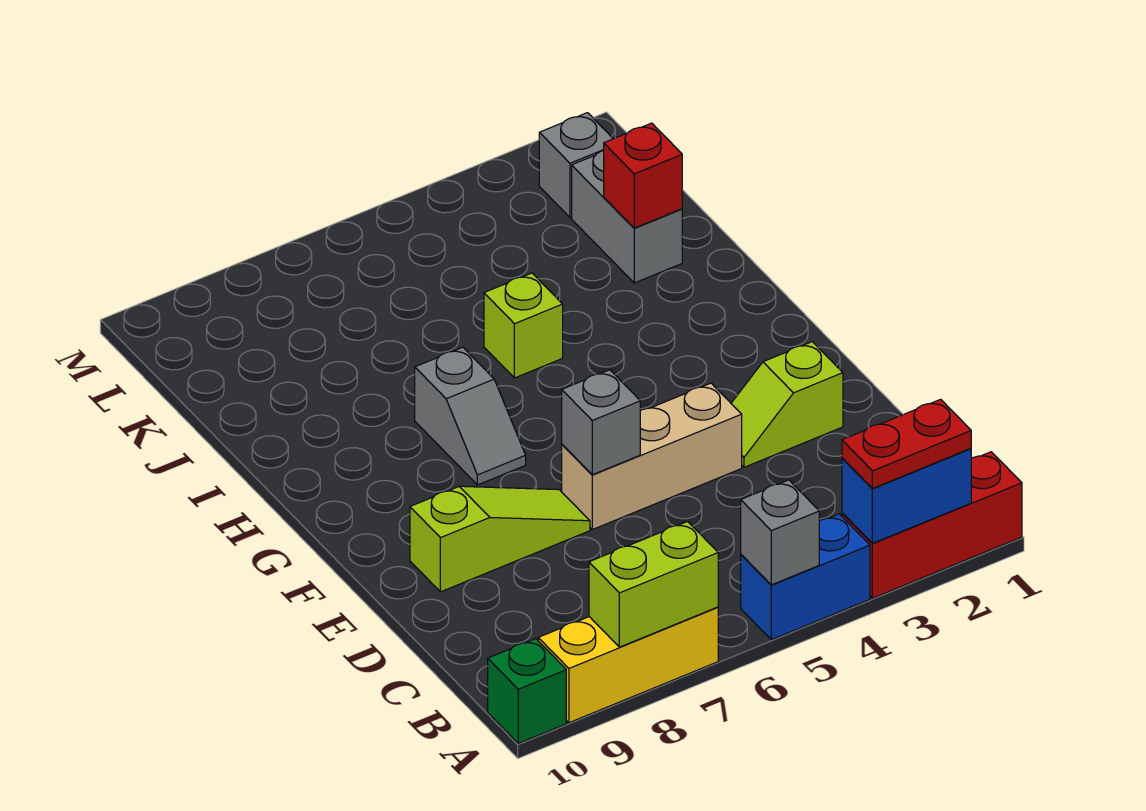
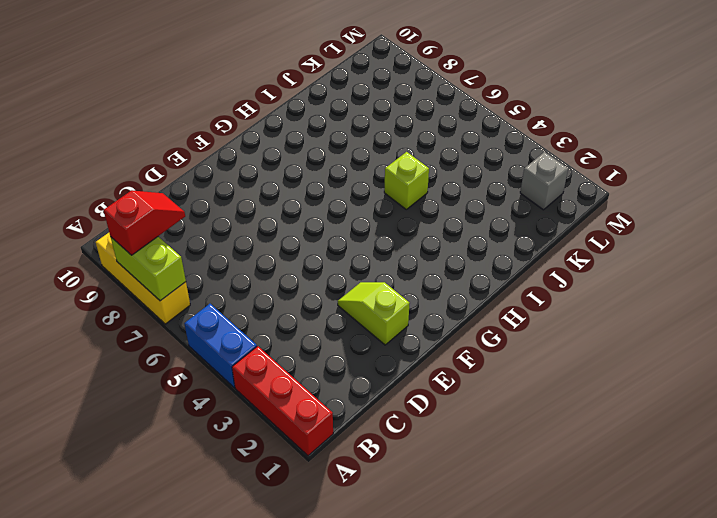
red 1x2 slope [104,190,185,255] -> none
none -> green 1x1 brick [488,639,566,743]
none -> tan 1x3 brick [562,383,742,530]
none -> lime 1x3 slope [410,486,590,592]

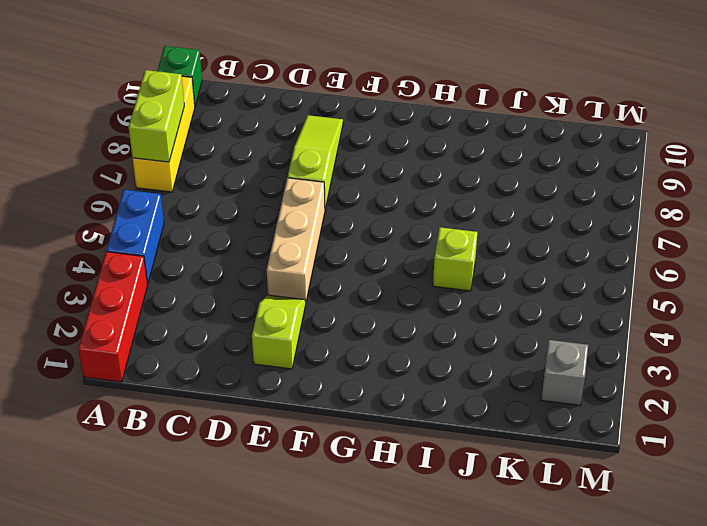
lime 1x3 slope [288,115,343,209] -> lime 1x3 slope turned to [410,486,590,592]
none -> grey 1x2 slope [415,347,526,485]
none -> grey 1x2 brick [572,151,682,283]
none -> blue 1x2 brick [842,448,971,543]

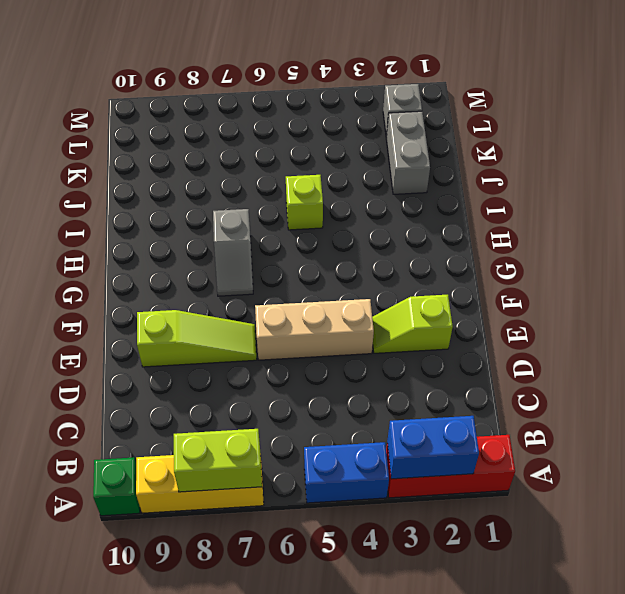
none -> grey 1x1 brick [741,480,819,585]
none -> grey 1x1 brick [562,370,640,475]
none -> red 1x1 brick [604,123,682,228]

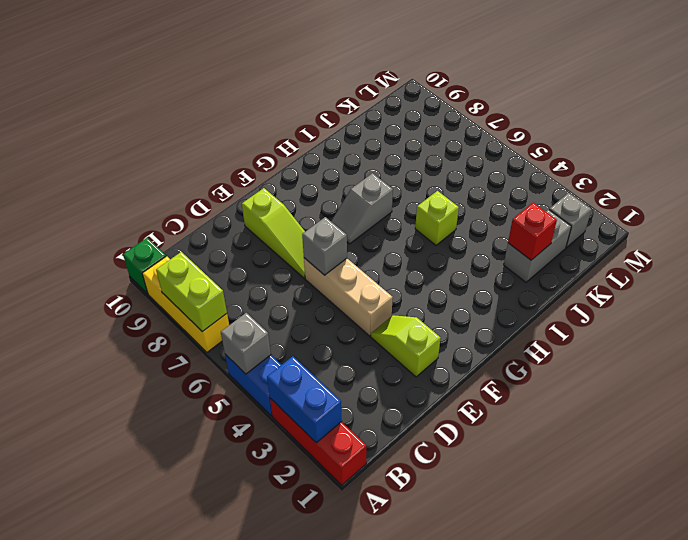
none -> red 1x2 plate [842,399,971,489]

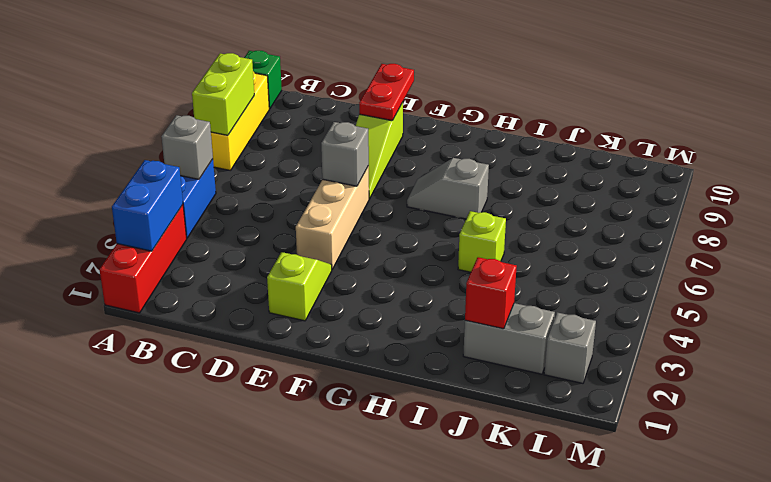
red 1x2 plate [359,64,414,121] -> red 1x2 plate moved to [842,399,971,489]

